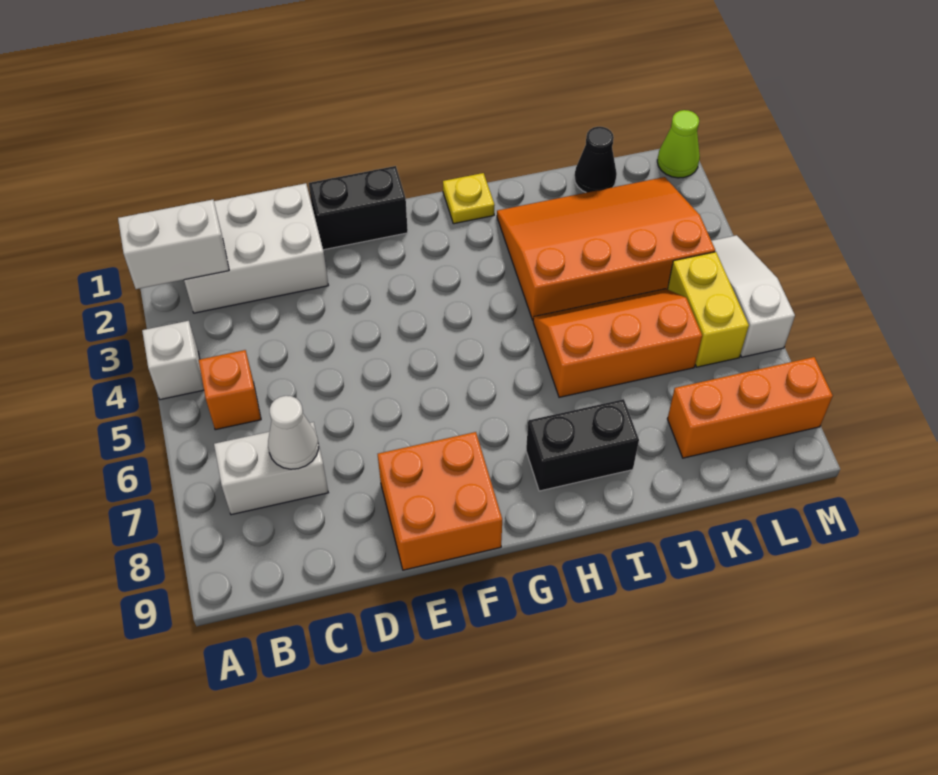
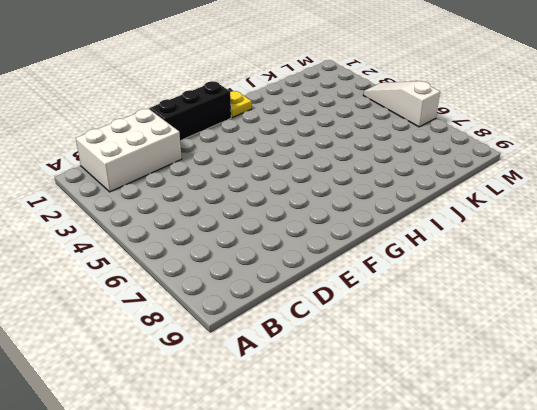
black 1x3 brick [149,81,231,140] -> black 1x2 brick [309,166,408,250]
none -> white 1x1 brick [142,321,204,400]
none -> orange 1x1 brick [199,350,261,430]
none -> white 1x2 brick [214,422,328,515]

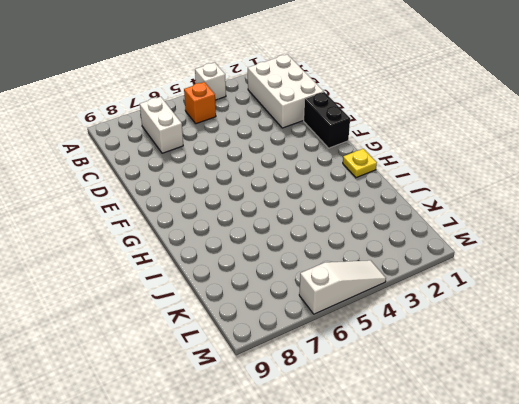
none -> orange 2x2 brick [378,432,502,570]
none -> black 1x2 brick [526,399,639,491]
none -> orange 3x4 slope [497,177,715,320]

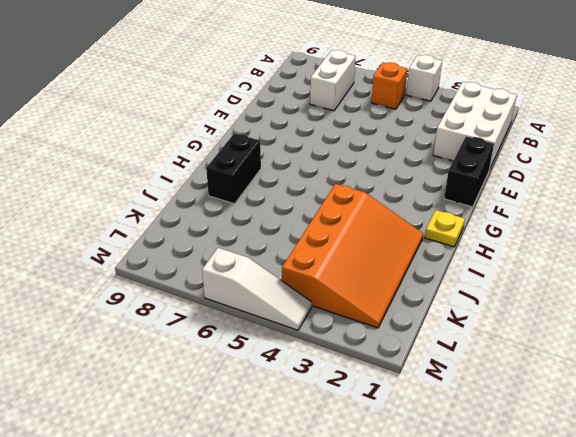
none -> orange 2x2 brick [378,432,502,570]
none -> orange 2x3 slope [533,289,702,397]
none -> black 1x1 cone [574,127,617,193]

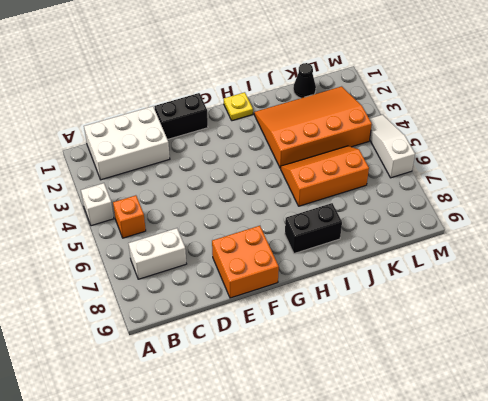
none -> orange 1x3 brick [667,357,833,458]
none -> yellow 1x2 brick [667,252,749,367]
none -> lime 1x1 cone [657,110,700,178]

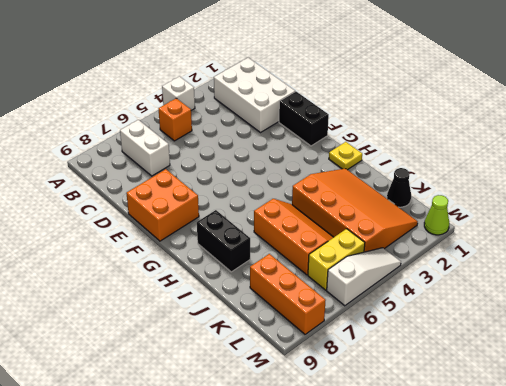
none -> white 1x2 brick [118,200,229,289]
none -> white 1x1 cone [268,396,319,469]

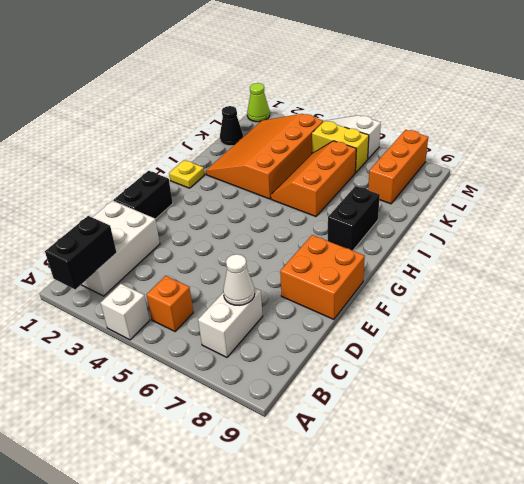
black 1x2 brick [45,216,117,289] -> white 1x2 brick [118,200,229,289]

